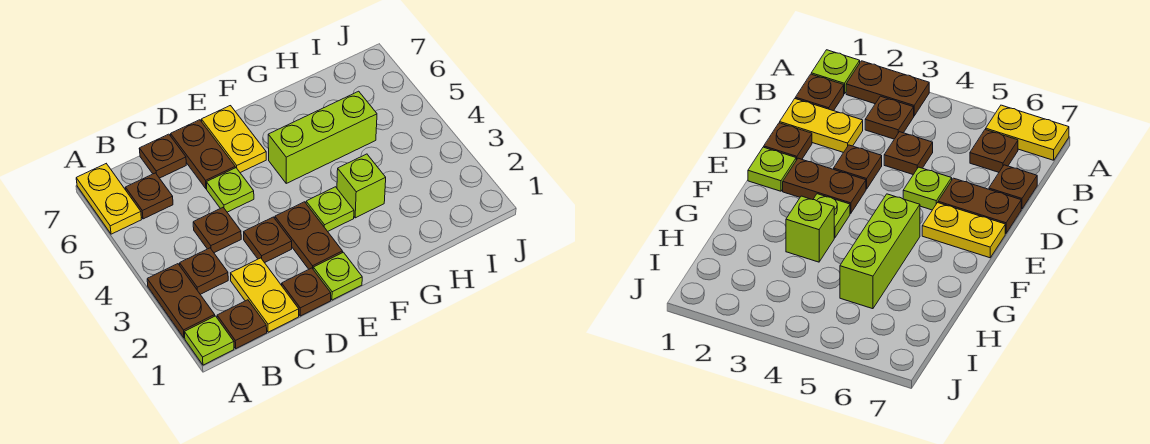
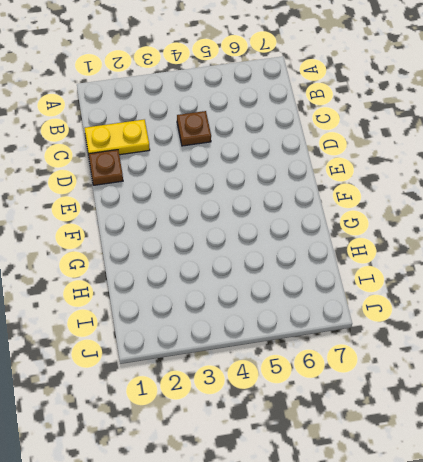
none -> lime 1x1 plate [184,316,234,365]
none -> brown 1x2 plate [147,264,215,338]
none -> yellow 1x2 plate [76,164,141,234]

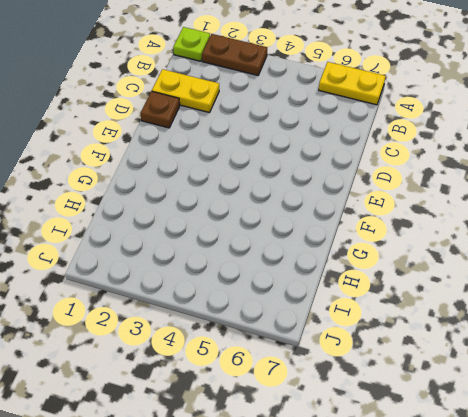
none -> brown 1x1 plate [217,300,267,348]
none -> brown 1x1 plate [180,248,228,294]
none -> brown 1x1 plate [126,173,173,219]

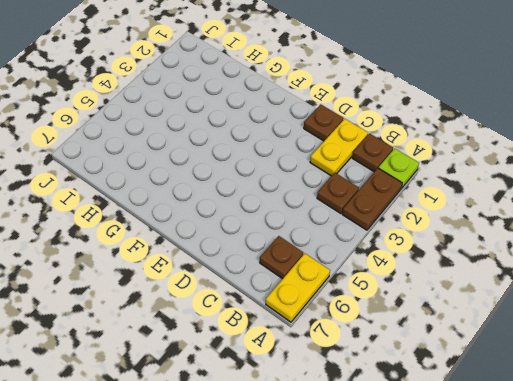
none -> brown 1x1 plate [193,208,241,253]
none -> brown 1x1 plate [139,134,186,178]
none -> brown 1x1 plate [244,217,292,263]

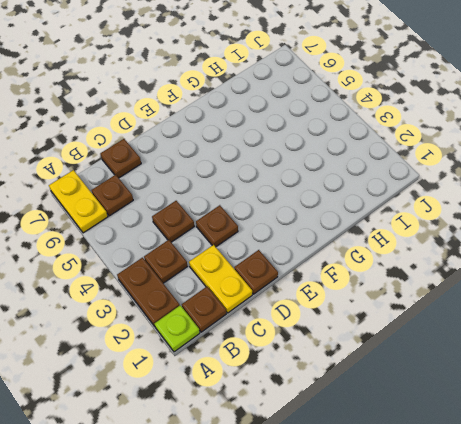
none -> lime 1x1 plate [207,168,254,212]
none -> brown 1x2 plate [171,120,235,189]
none -> lime 1x1 plate [313,252,362,300]

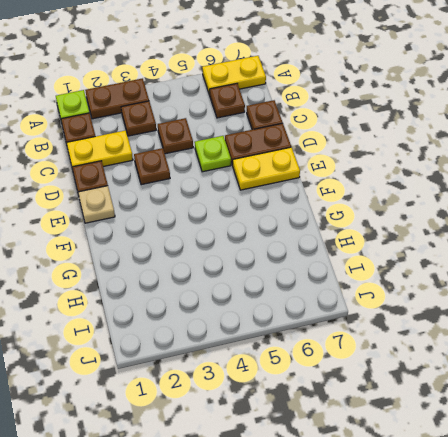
tan 1x1 plate [78,186,115,223] -> lime 1x1 plate [313,252,362,300]
none -> brown 1x2 plate [275,202,343,269]
none -> lime 1x1 plate [306,187,354,231]
none -> lime 1x3 brick [268,91,377,183]

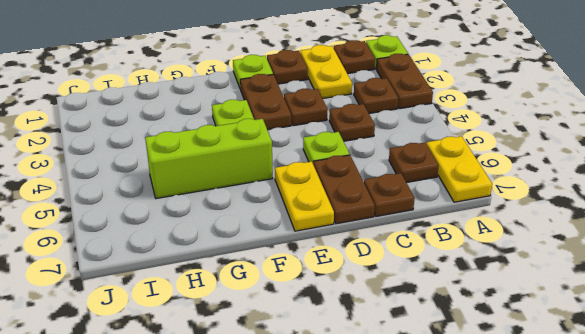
none -> lime 1x1 brick [337,154,386,218]

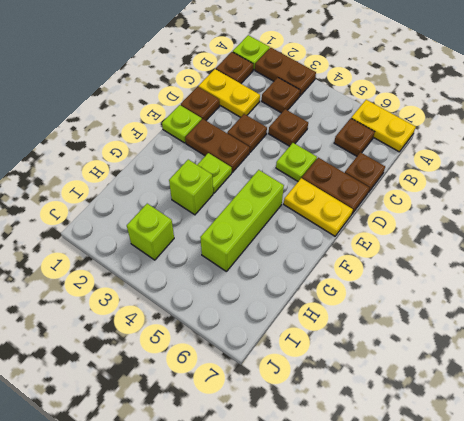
lime 1x1 brick [127,204,174,260] -> none

